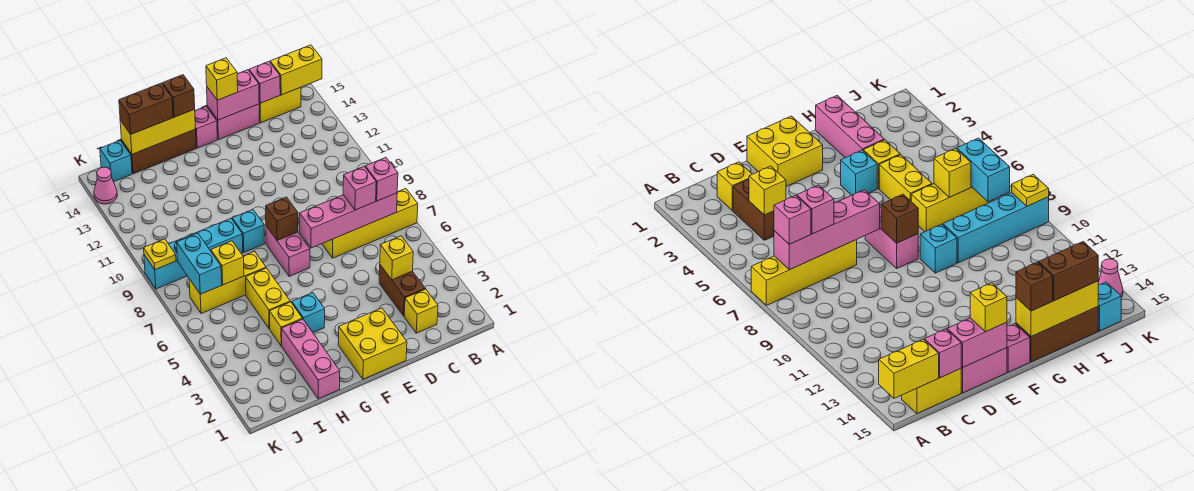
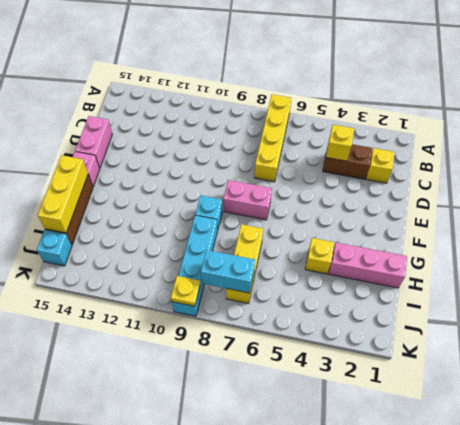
none -> yellow 1x2 brick [259,87,301,123]
none -> yellow 2x2 brick [338,308,407,379]
none -> cyan 1x1 brick [292,293,325,332]
none -> yellow 1x2 brick [246,268,290,329]

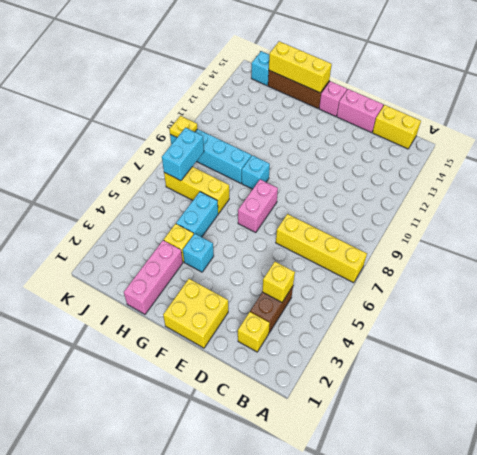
cyan 1x2 brick [176,192,218,237] -> yellow 1x2 brick [246,268,290,329]
none -> pink 1x1 cone [94,167,117,204]
none -> yellow 1x2 brick [270,45,322,95]
none -> pink 1x4 brick [300,193,397,248]
none -> pink 1x1 brick [249,62,280,103]

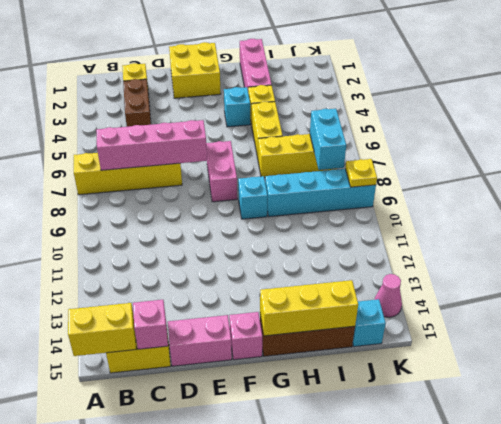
none -> yellow 1x1 brick [380,236,413,280]
none -> pink 1x2 brick [207,70,259,120]
none -> brown 1x1 brick [266,197,298,241]
none -> yellow 1x1 brick [211,241,244,285]

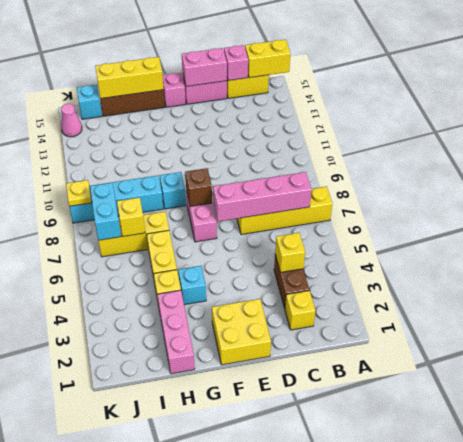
none -> pink 1x1 brick [365,158,398,201]
none -> pink 1x1 brick [343,167,376,210]
none -> yellow 1x1 brick [206,58,238,100]
none -> brown 1x1 brick [163,75,195,117]

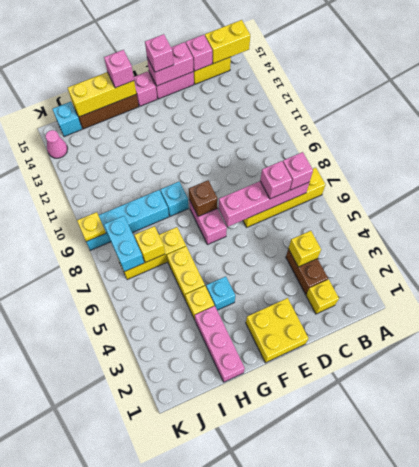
pink 1x1 brick [145,34,174,72] -> yellow 1x1 brick [206,58,238,100]
pink 1x1 brick [104,50,134,88] -> brown 1x1 brick [163,75,195,117]
none -> brown 1x2 brick [119,83,173,134]

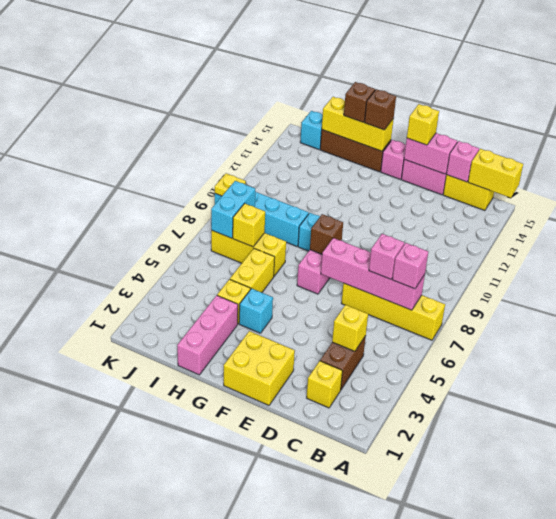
brown 1x1 brick [344,82,375,122] -> brown 1x2 brick [119,83,173,134]
none -> pink 1x1 cone [94,167,117,204]

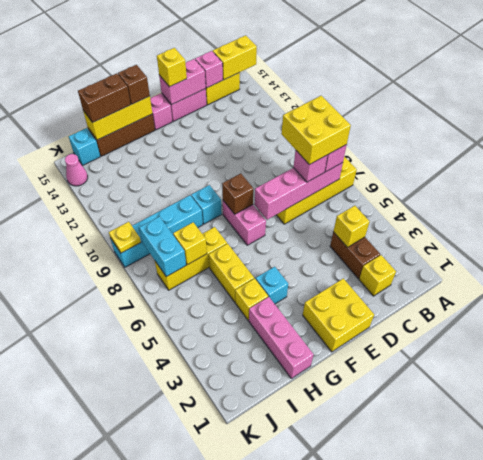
yellow 2x2 brick [281,96,351,165] -> none

